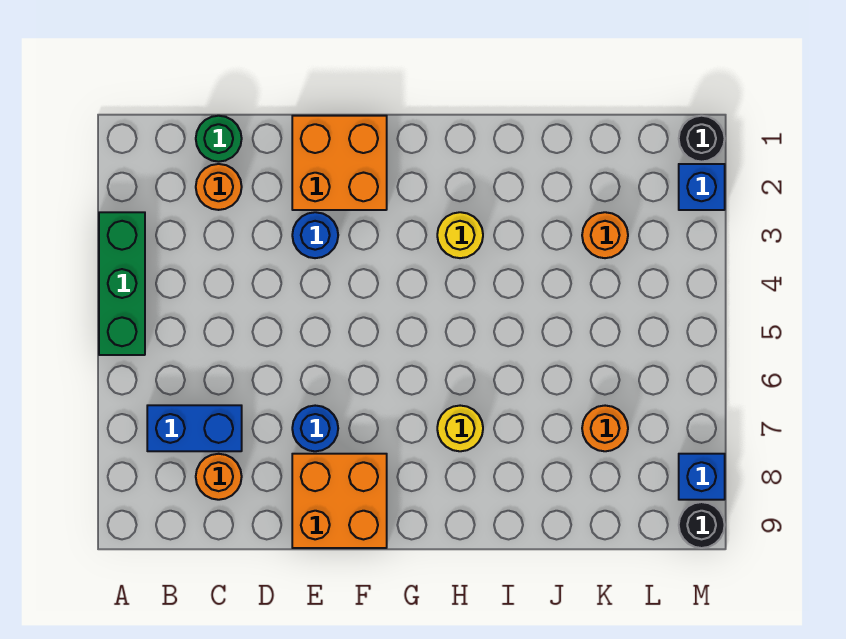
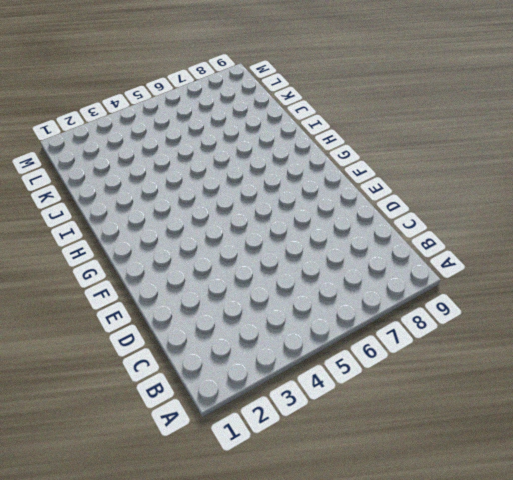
none -> green 1x3 brick [99,212,145,355]
none -> blue 1x2 brick [147,405,242,451]
none -> green 1x1 round brick [196,116,242,162]

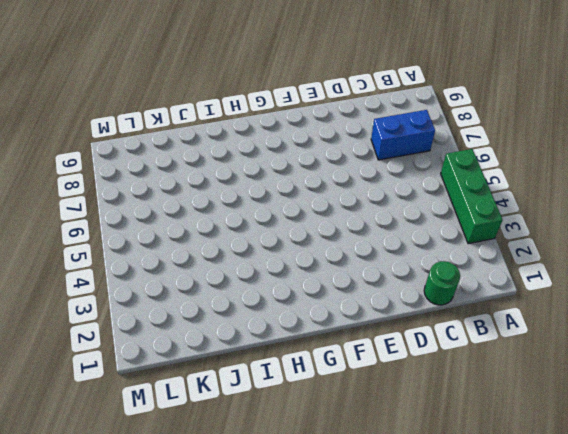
none -> orange 1x1 round brick [196,164,242,210]
none -> orange 1x1 round brick [196,454,242,500]
none -> orange 2x2 brick [292,116,387,210]

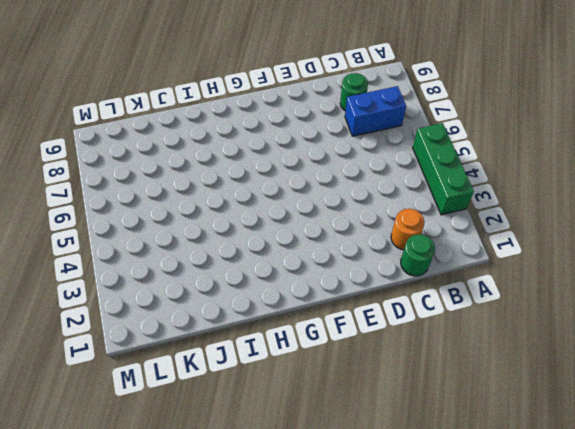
green 1x1 round brick [340,73,368,111] -> orange 1x1 round brick [196,454,242,500]
none -> orange 2x2 brick [292,116,387,210]
none -> blue 1x1 round brick [292,212,338,258]
none -> blue 1x1 round brick [292,406,338,451]

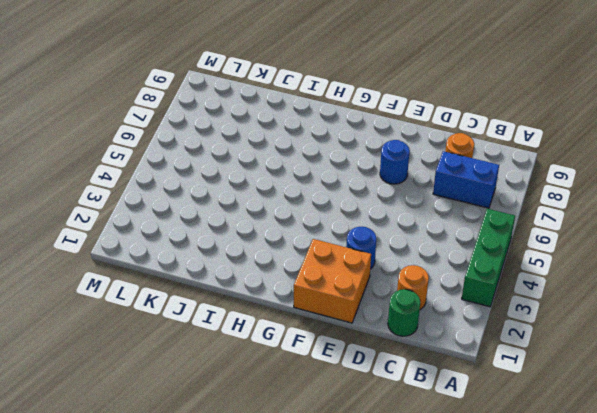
none -> orange 2x2 brick [292,454,387,548]
none -> yellow 1x1 round brick [437,212,483,258]
none -> yellow 1x1 round brick [437,406,483,451]

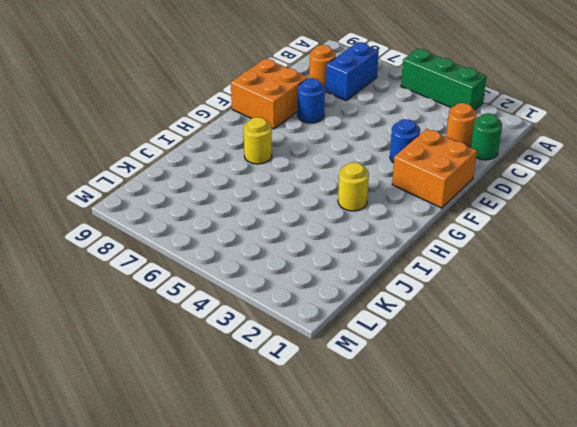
none -> orange 1x1 round brick [582,212,628,258]
none -> orange 1x1 round brick [582,406,628,451]
none -> black 1x1 round brick [679,116,725,162]

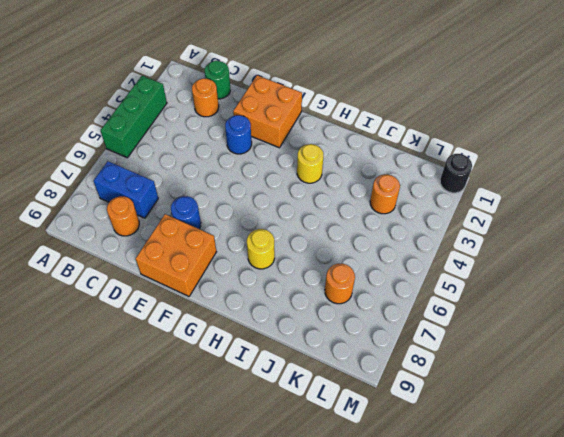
none -> blue 1x1 brick [679,164,725,210]
none -> blue 1x1 brick [679,454,725,500]
none -> black 1x1 round brick [679,502,725,548]

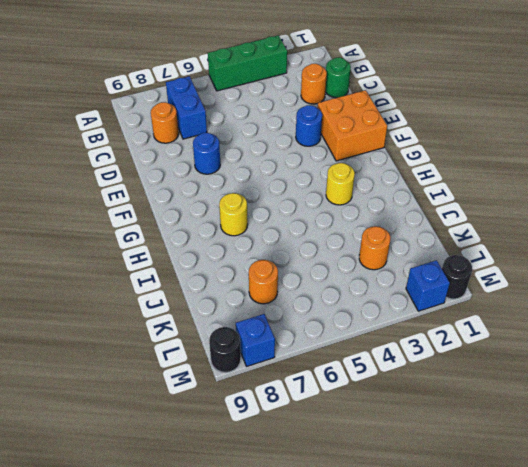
none -> orange 2x2 brick [292,454,387,548]

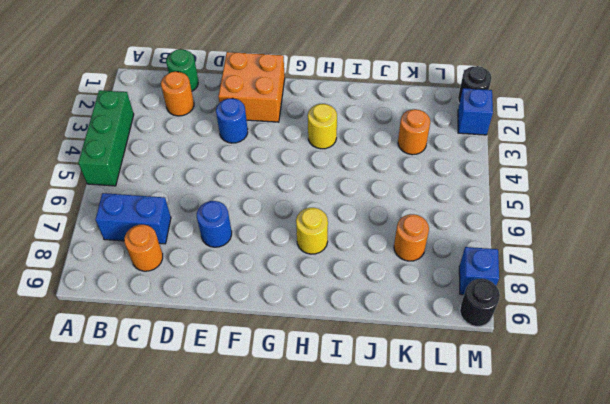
none -> orange 2x2 brick [292,454,387,548]

